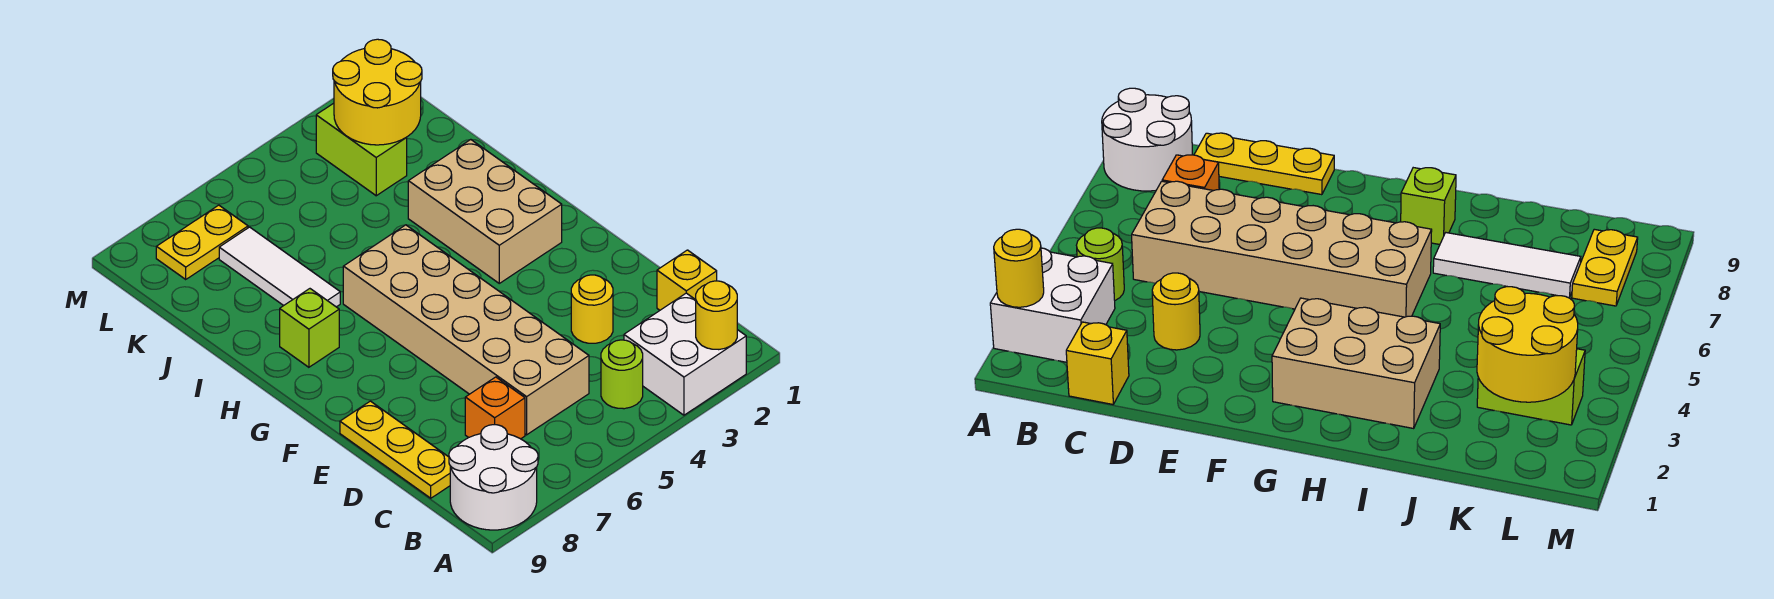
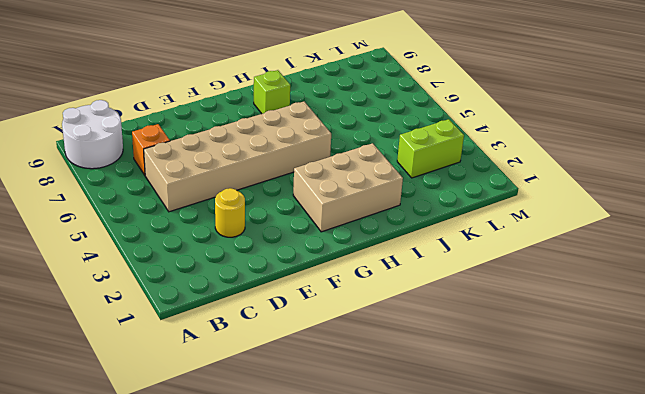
none -> white 2x2 brick [624,293,746,415]
none -> lime 1x1 round brick [601,340,643,409]
none -> yellow 1x1 brick [657,250,717,310]

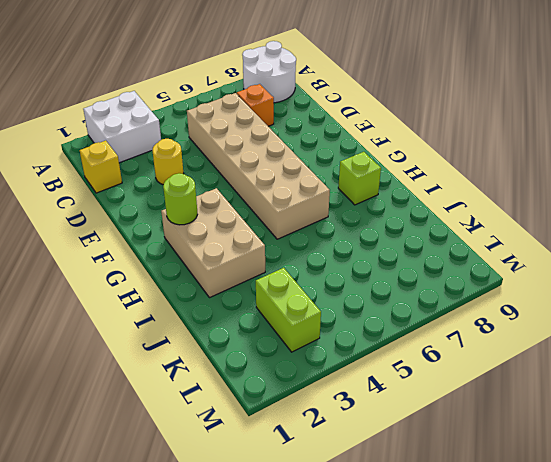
lime 1x1 round brick [163,173,197,225] -> lime 1x1 round brick moved to [601,340,643,409]
none -> yellow 1x3 plate [340,401,450,498]
none -> white 1x3 tile [219,227,340,307]
none -> yellow 1x2 plate [156,205,248,279]

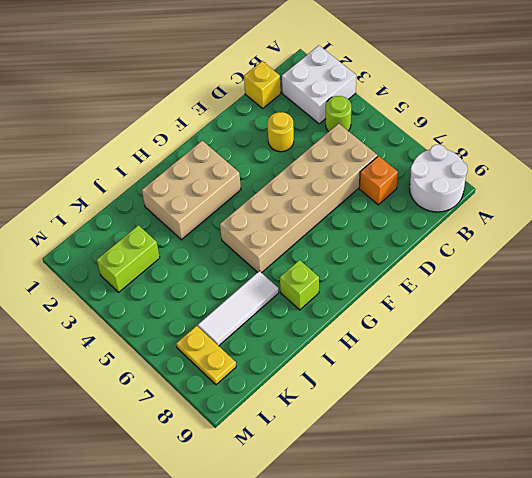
none -> yellow 1x3 plate [340,401,450,498]
none -> yellow 1x1 round brick [696,281,737,350]
none -> yellow 2x2 round brick [333,39,422,145]

